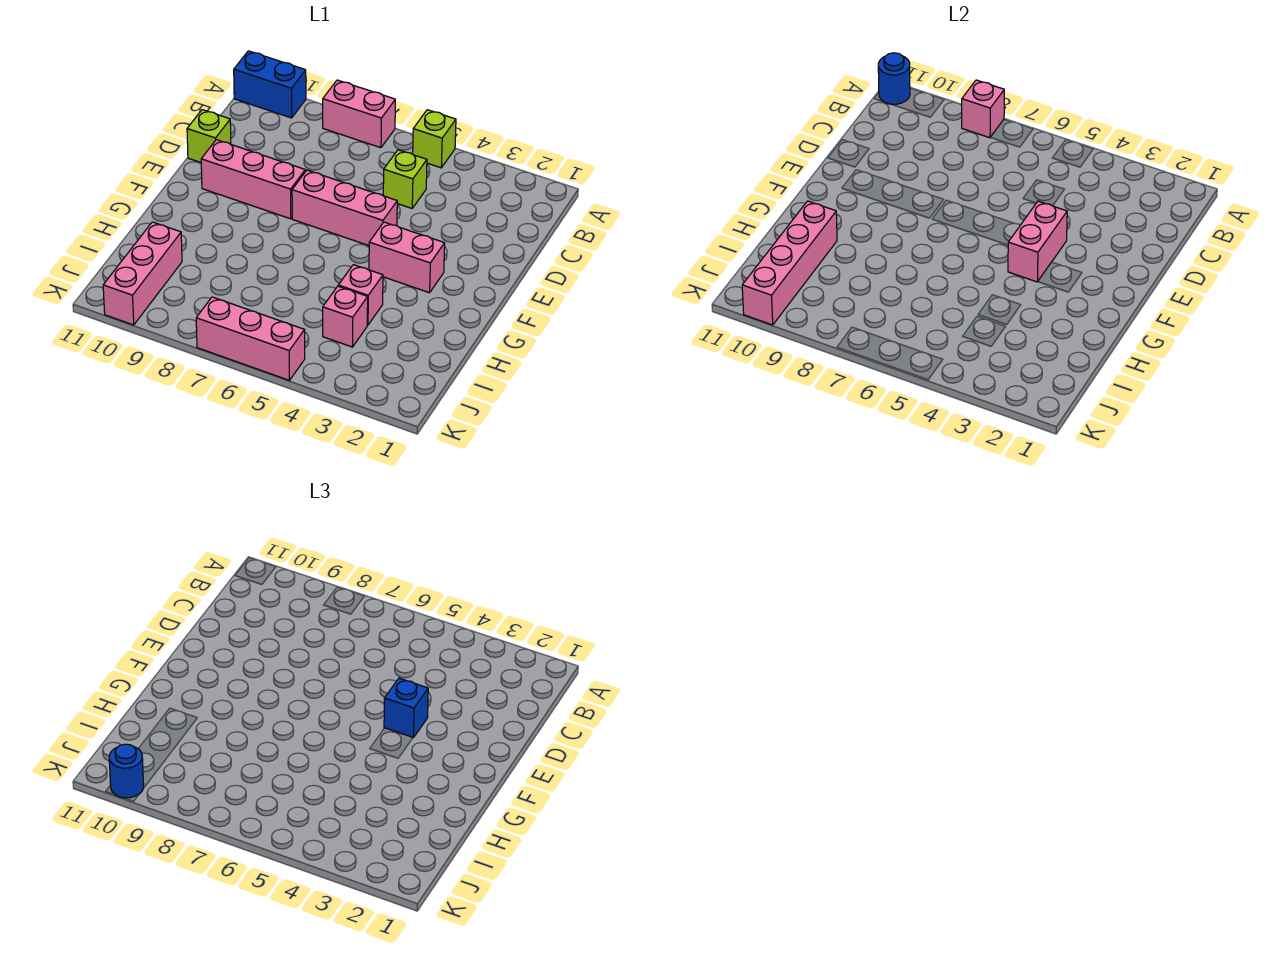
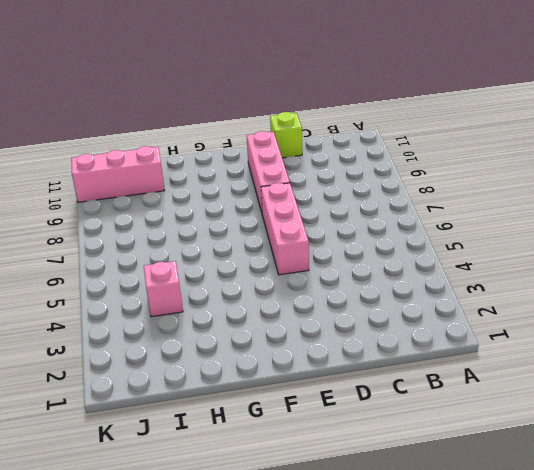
none -> lime 1x1 brick [413,110,456,168]
none -> pink 1x2 brick [323,80,395,148]
none -> blue 1x2 brick [234,51,306,118]

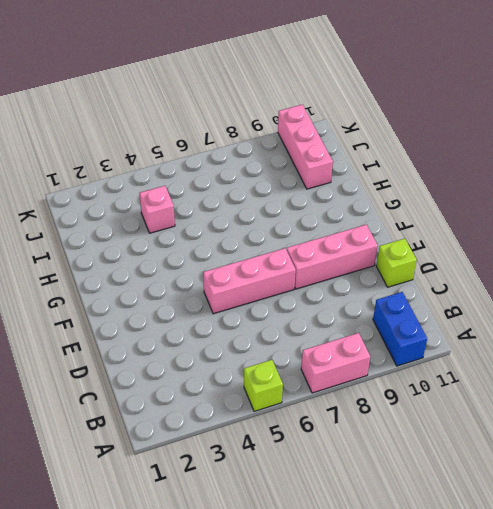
blue 1x2 brick [373,292,427,366] -> blue 1x2 brick turned to [234,51,306,118]
none -> lime 1x1 brick [383,150,427,208]
none -> pink 1x2 brick [369,222,445,293]
none -> pink 1x1 brick [338,265,383,325]

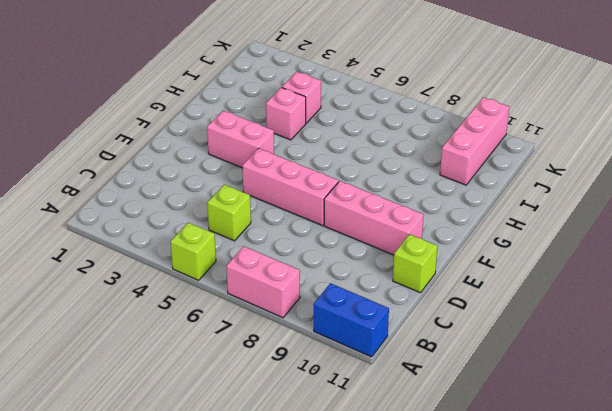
none -> pink 1x3 brick [196,297,305,380]
none -> pink 1x1 brick [962,80,1004,138]
none -> blue 1x1 round brick [878,53,910,104]

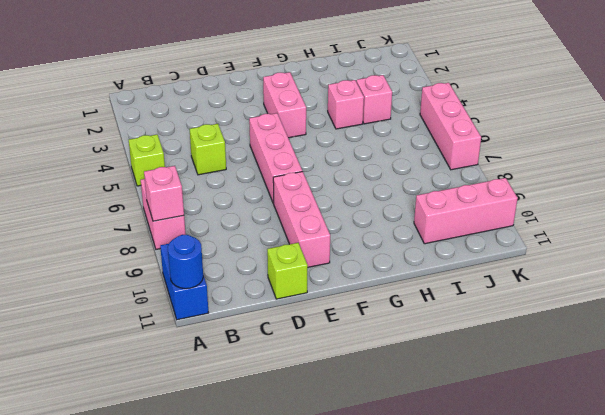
none -> pink 1x2 brick [1008,201,1067,282]
none -> pink 1x4 brick [742,201,837,325]
none -> blue 1x1 brick [384,678,428,737]

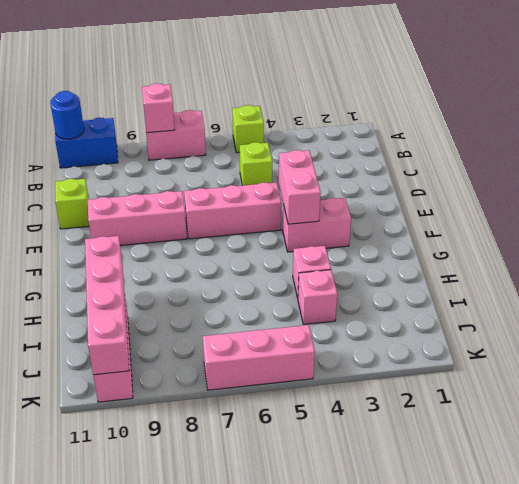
none -> blue 1x1 brick [384,678,428,737]
none -> blue 1x1 round brick [109,744,144,798]

